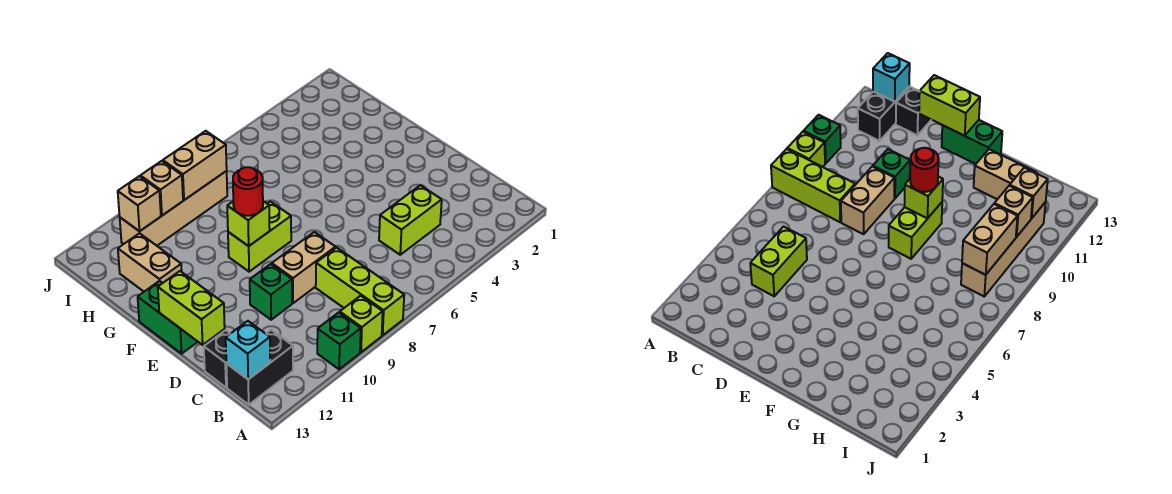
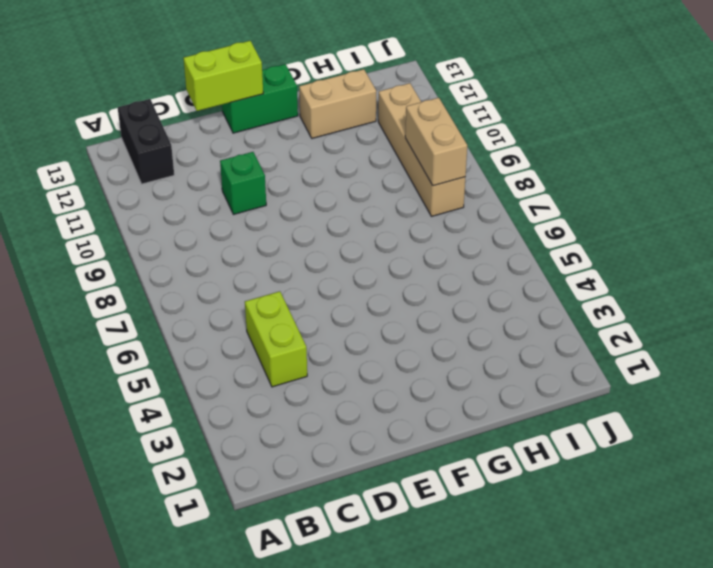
none -> lime 1x3 brick [316,248,404,335]
none -> lime 1x1 brick [340,296,383,352]
none -> green 1x1 brick [317,312,361,369]

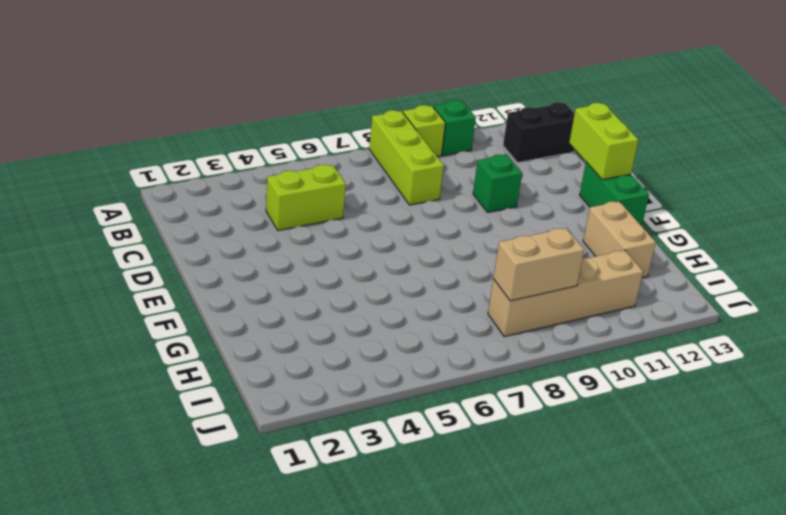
none -> black 1x1 brick [204,330,230,387]
none -> tan 1x2 brick [272,232,336,303]
none -> lime 1x2 brick [228,202,291,272]

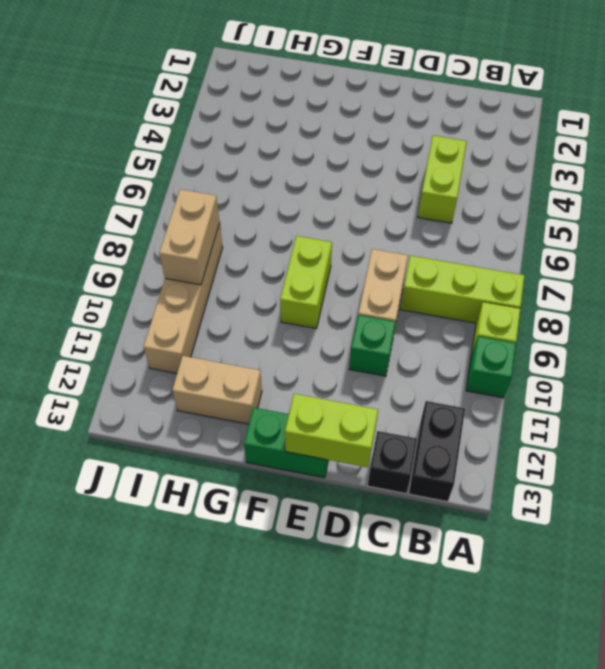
none -> cyan 1x1 brick [226,321,270,379]
none -> lime 1x1 brick [227,201,270,246]
none -> tan 1x1 brick [140,161,183,215]

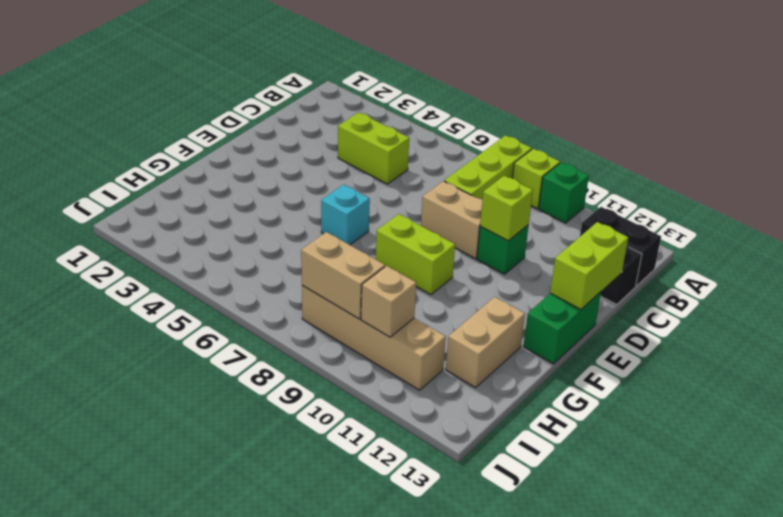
lime 1x1 brick [480,176,533,241] -> lime 1x1 brick moved to [227,201,270,246]
cyan 1x1 brick [321,185,370,245] -> cyan 1x1 brick moved to [226,321,270,379]
none -> tan 1x1 brick [118,176,161,231]
none -> red 1x1 round brick [233,167,263,216]

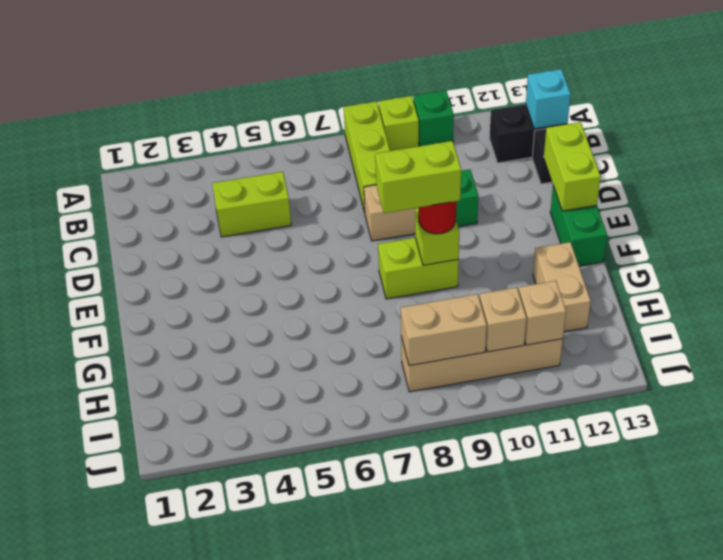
lime 1x2 brick [375,141,461,213] -> none

